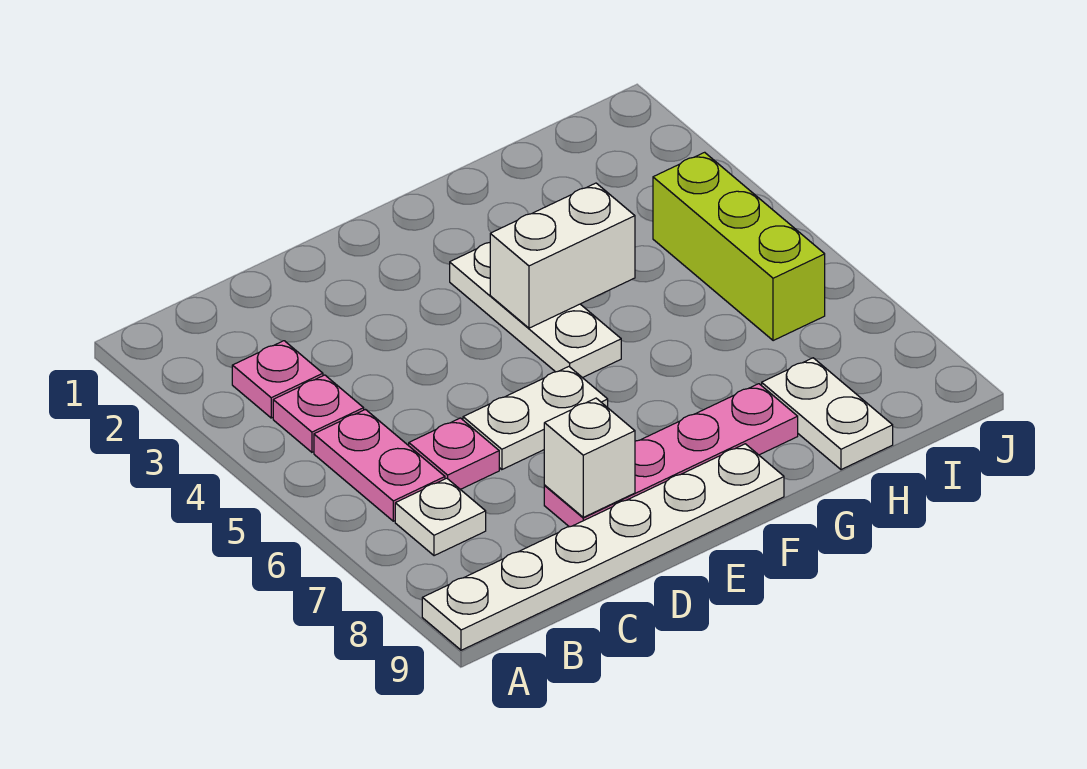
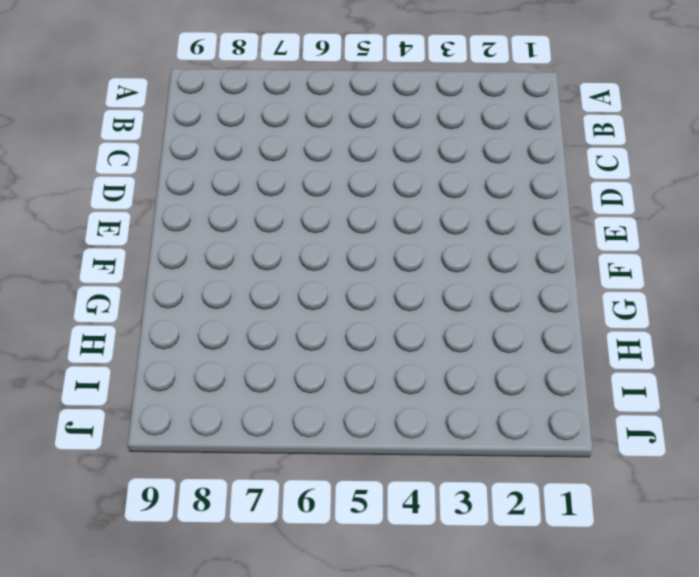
none -> white 1x6 plate [422,444,784,650]
none -> pink 1x1 plate [232,341,323,418]
none -> pink 1x1 plate [273,375,364,452]

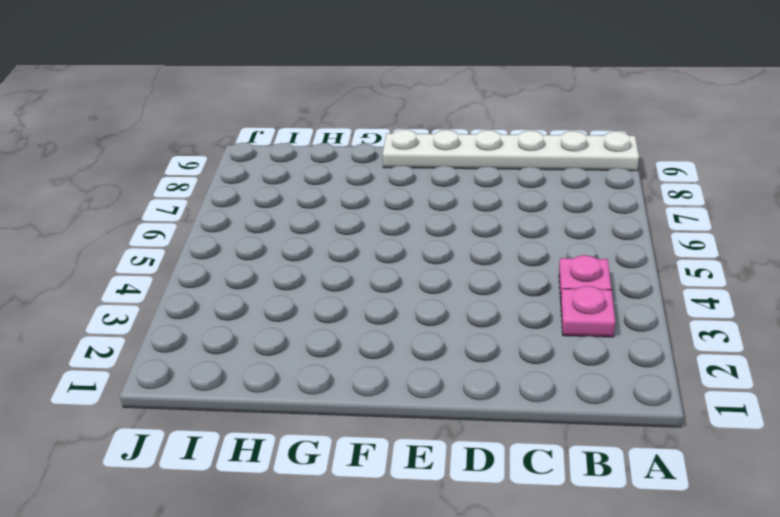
none -> pink 1x2 plate [314,410,445,521]
none -> white 1x1 plate [395,478,486,556]
none -> pink 1x1 plate [409,418,499,489]

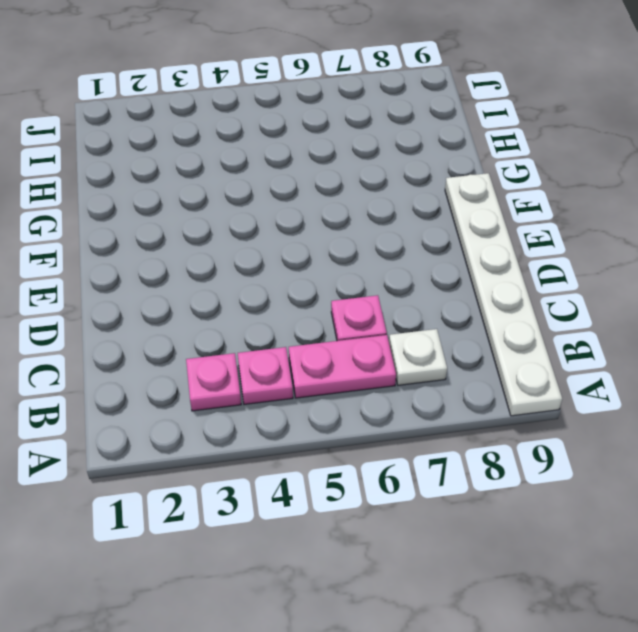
none -> white 1x2 plate [463,367,608,470]
none -> pink 1x4 plate [544,384,798,527]
none -> white 1x3 plate [450,243,621,378]

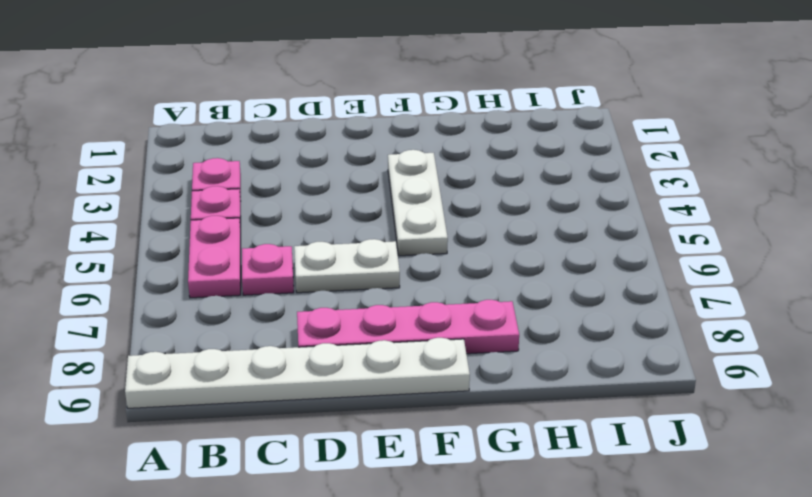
none -> white 1x1 plate [395,478,486,556]
none -> white 1x2 plate [762,358,893,470]
none -> lime 1x3 brick [653,152,825,341]

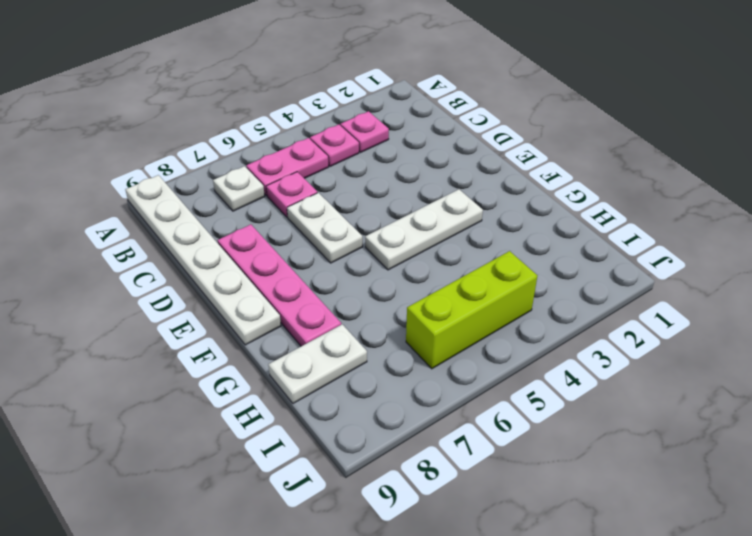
none -> white 1x1 brick [544,398,635,517]
none -> white 1x2 brick [490,183,635,328]

